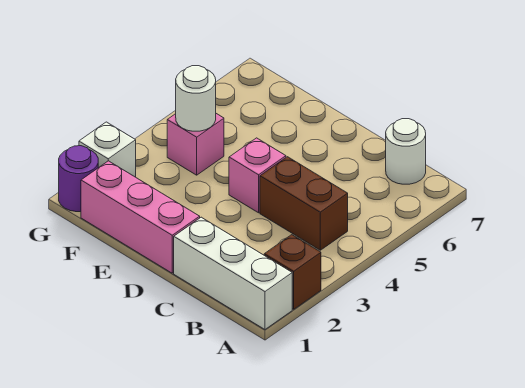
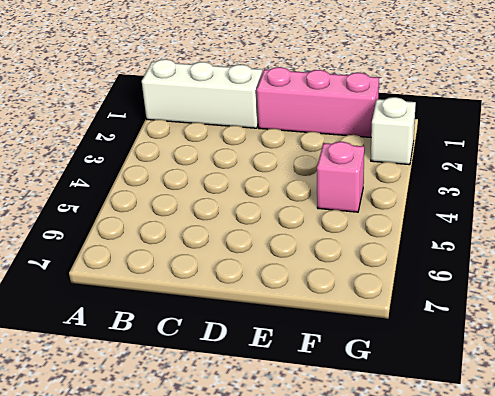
none -> brown 1x1 brick [264,235,321,309]
none -> brown 1x2 brick [260,157,348,250]

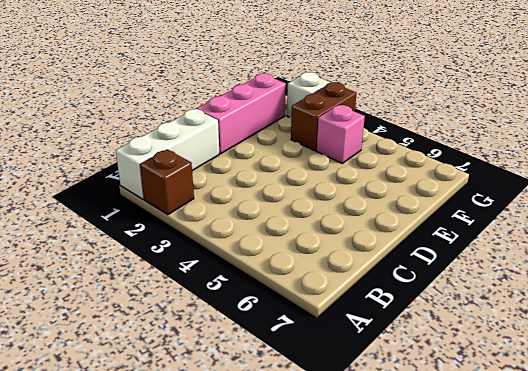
brown 1x2 brick [291,82,357,151] -> brown 1x2 brick moved to [260,157,348,250]
none -> white 1x1 round brick [386,119,426,184]
none -> pink 1x1 brick [229,138,286,213]

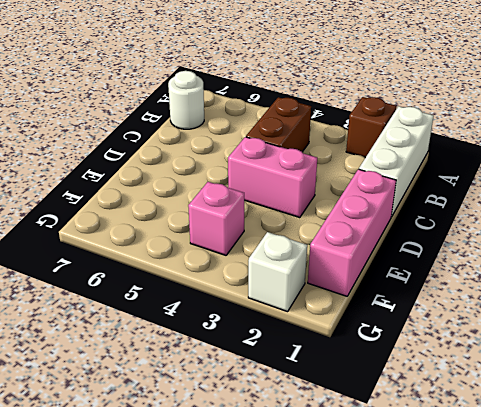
pink 1x2 brick [228,137,317,218] -> pink 1x1 brick [229,138,286,213]
none -> purple 1x1 round brick [59,146,98,212]
none -> white 1x1 round brick [176,66,216,131]

